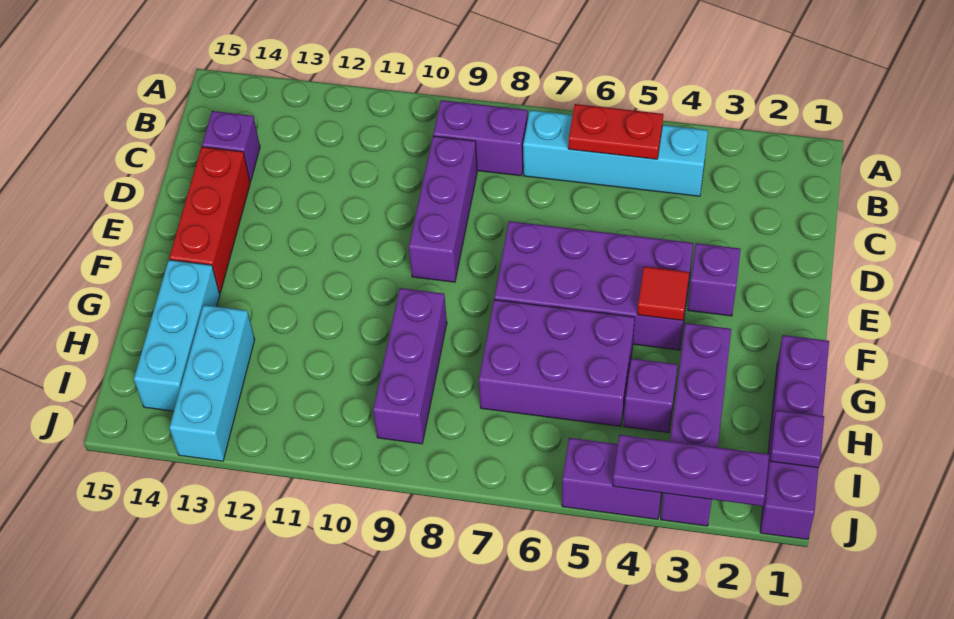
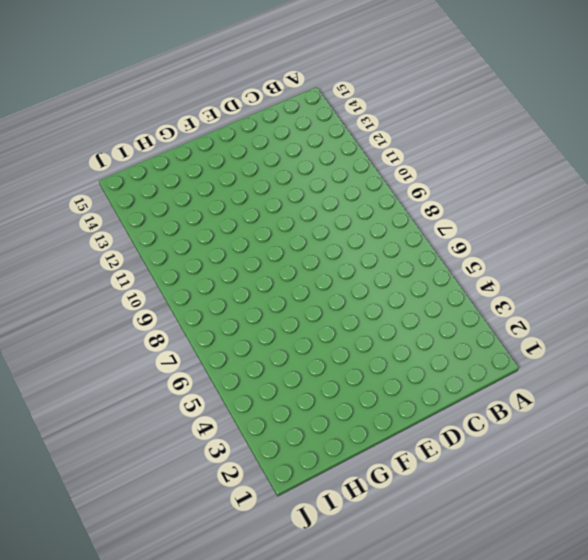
none -> cyan 1x4 brick [523,110,708,196]
none -> purple 1x2 brick [433,100,528,176]
none -> purple 1x3 brick [409,136,477,282]

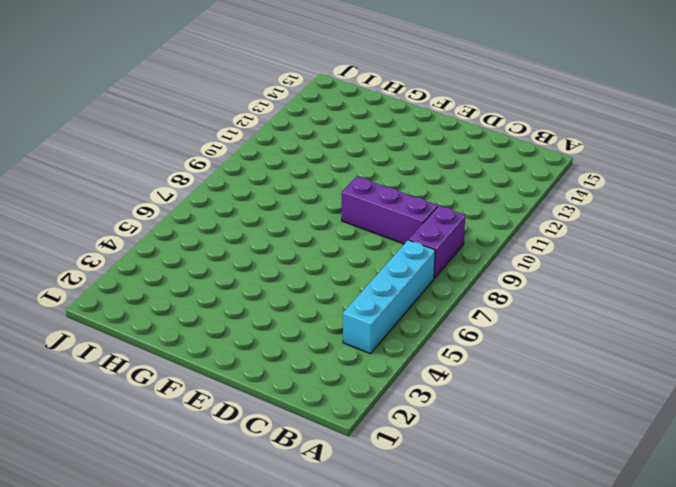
none -> purple 1x1 brick [202,111,260,181]
none -> red 1x3 brick [169,147,250,293]
none -> purple 1x1 brick [688,243,741,316]

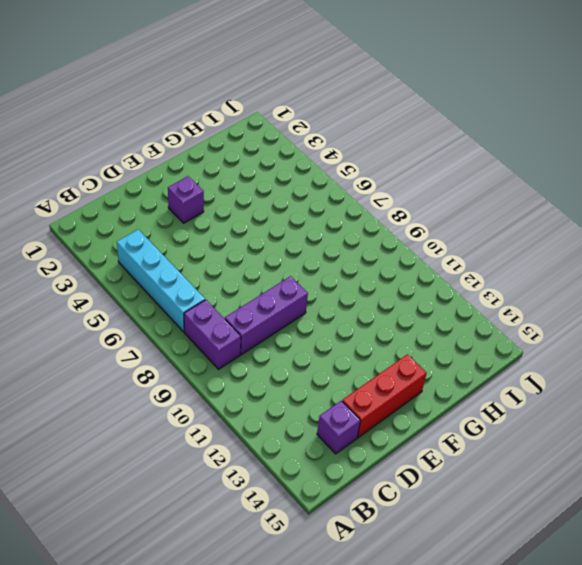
none -> purple 2x4 brick [494,221,693,350]
none -> purple 1x4 brick [760,335,829,539]
none -> purple 1x4 brick [661,323,731,526]

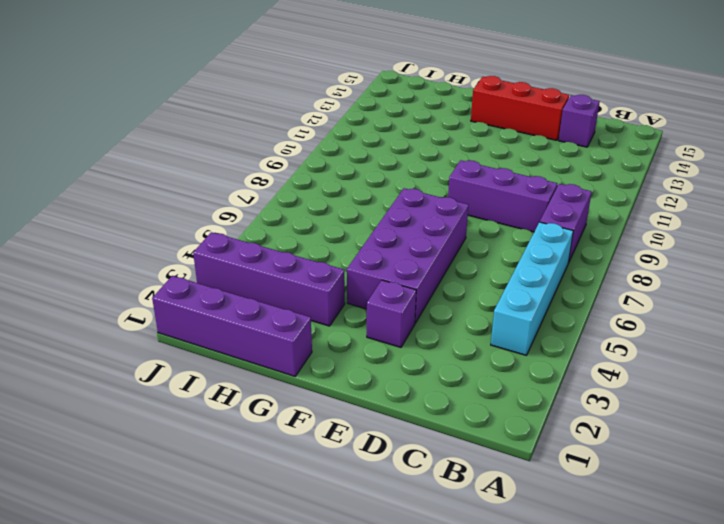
none -> purple 2x3 brick [479,300,635,426]
none -> purple 1x3 brick [373,288,447,444]
none -> cyan 1x3 brick [134,260,220,411]

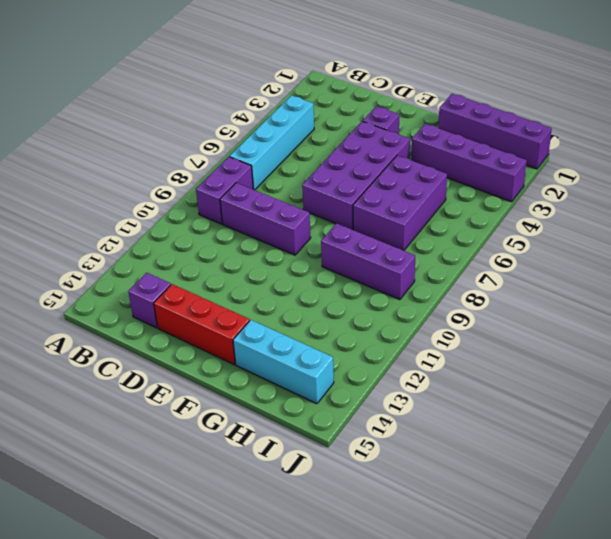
none -> purple 1x1 brick [624,358,677,433]
none -> cyan 1x3 brick [169,305,255,461]
none -> purple 1x2 brick [562,438,662,519]

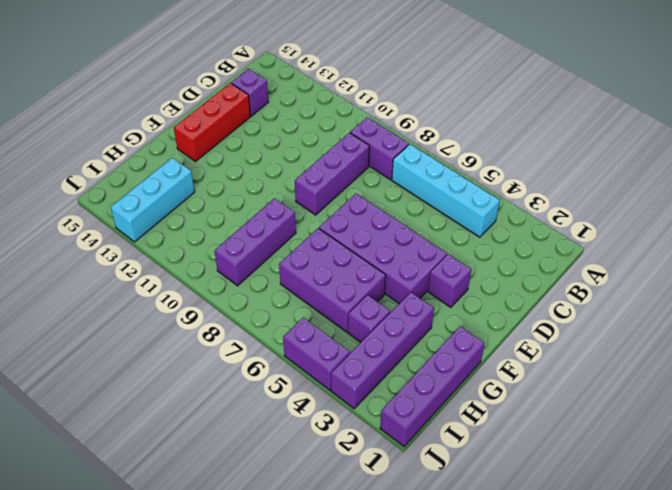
none -> cyan 1x3 brick [134,260,220,411]
none -> red 1x2 plate [568,104,663,159]
none -> red 1x1 tile [637,267,689,320]

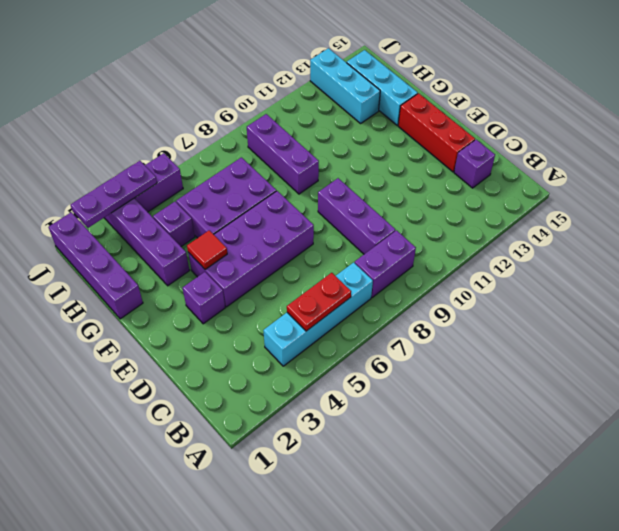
none -> purple 1x1 plate [770,410,824,468]

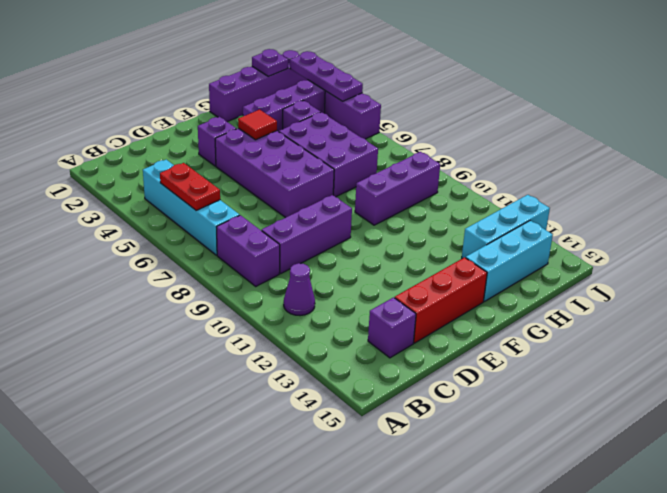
purple 1x1 cone [284,263,315,316] -> none

